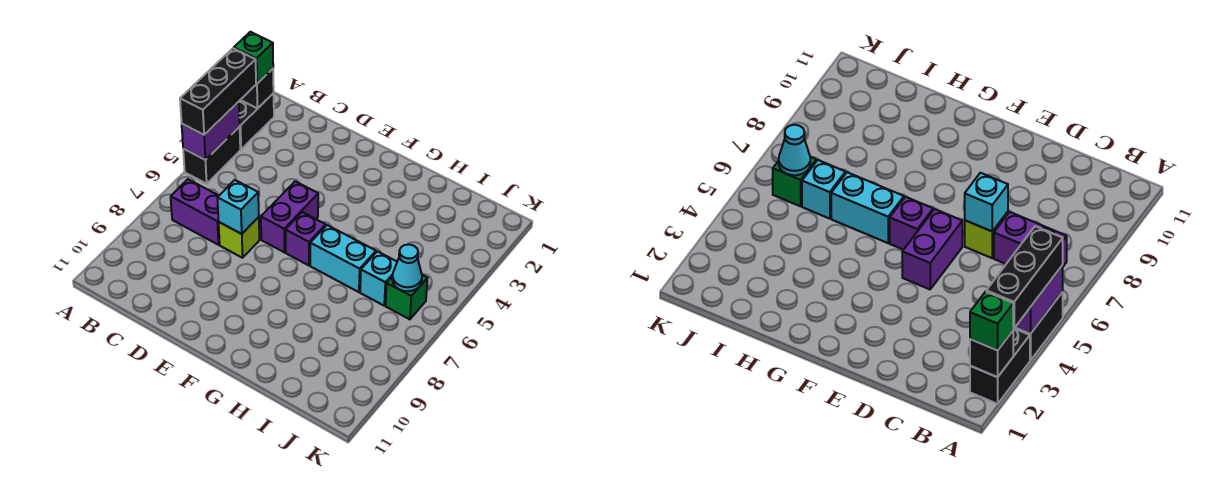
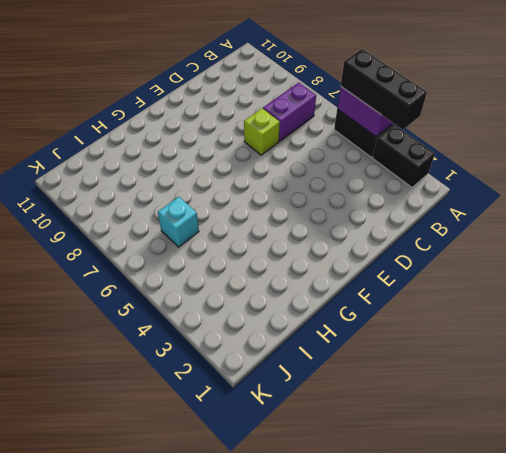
none -> purple 1x2 brick [261,181,318,252]
none -> purple 1x1 brick [285,212,326,265]
none -> cyan 1x2 brick [310,225,376,292]

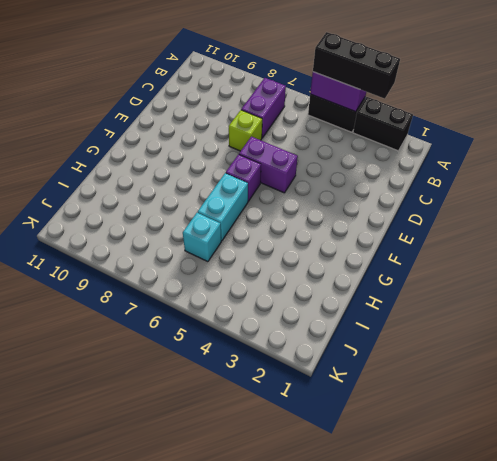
none -> green 1x1 brick [386,275,428,319]
none -> black 1x1 brick [241,69,274,108]
none -> cyan 1x1 brick [217,180,259,234]

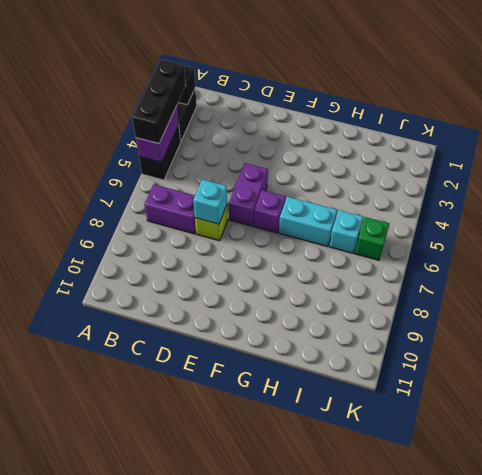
none -> cyan 1x1 cone [392,244,422,291]
none -> green 1x1 brick [234,32,273,84]

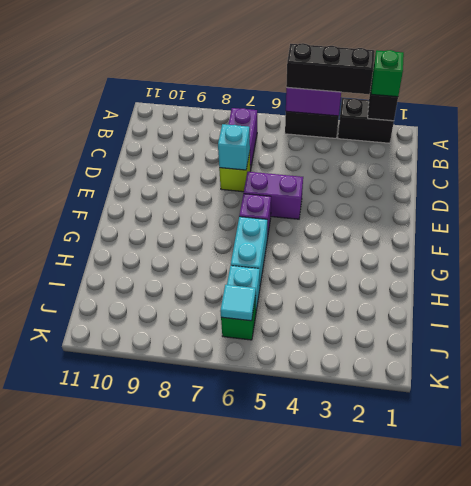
cyan 1x1 tile [220,285,256,321] -> cyan 1x1 cone [392,244,422,291]

